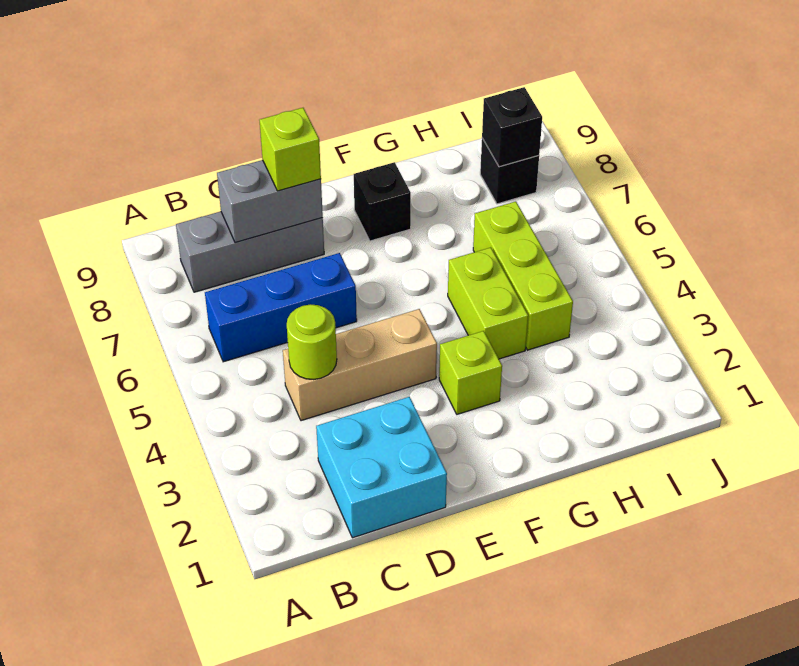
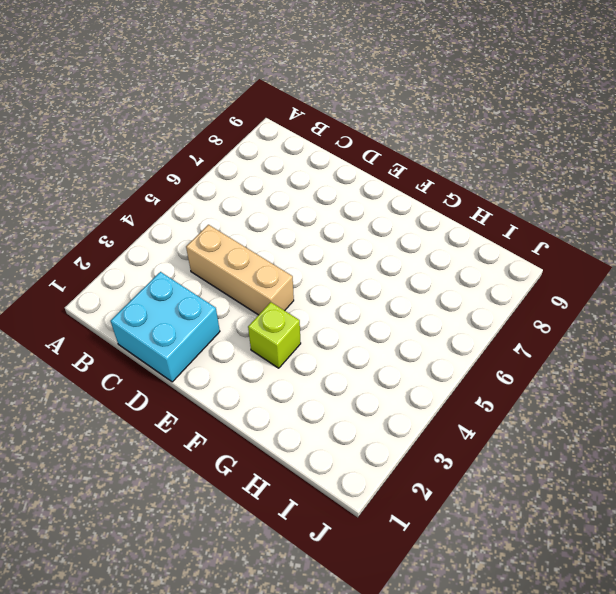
none -> blue 1x3 brick [205,253,357,362]
none -> grey 1x3 brick [176,212,324,292]
none -> black 1x1 brick [354,162,411,241]

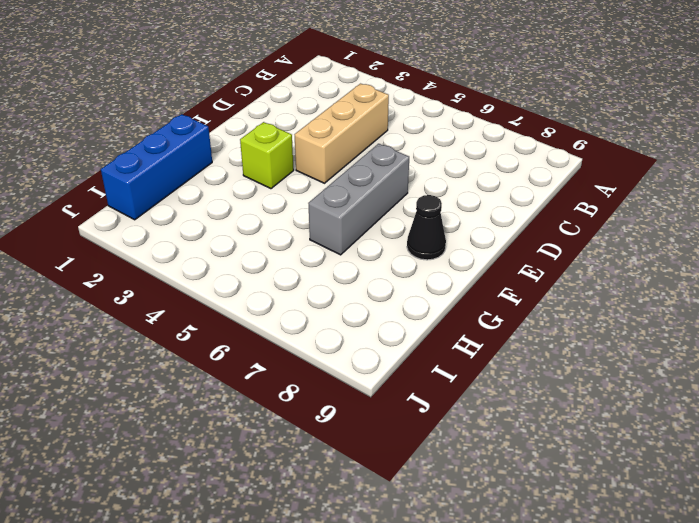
grey 1x3 brick [308,144,409,255] -> grey 1x3 brick moved to [176,212,324,292]
black 1x1 cone [407,195,446,260] -> black 1x1 brick [354,162,411,241]
blue 1x3 brick [101,114,212,220] -> blue 1x3 brick moved to [205,253,357,362]
none -> cyan 2x2 brick [316,397,447,538]
none -> lime 1x2 brick [448,247,528,359]
none -> lime 1x3 brick [473,202,573,350]

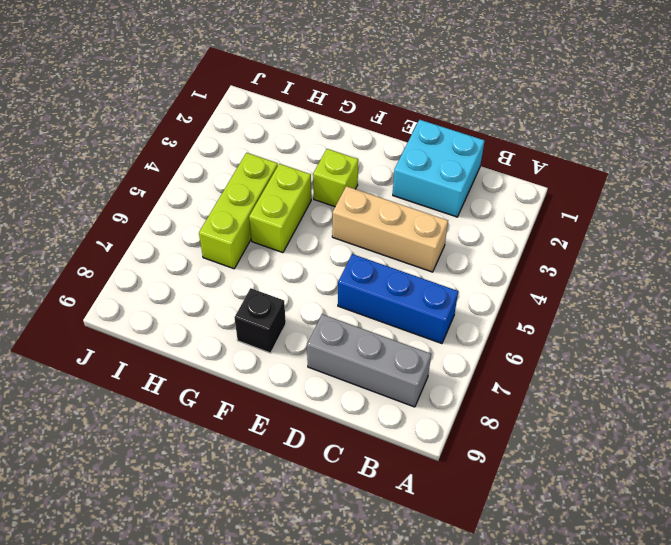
none -> black 1x1 brick [480,138,539,204]
none -> lime 1x1 round brick [287,305,337,380]
none -> grey 1x2 brick [217,160,323,243]

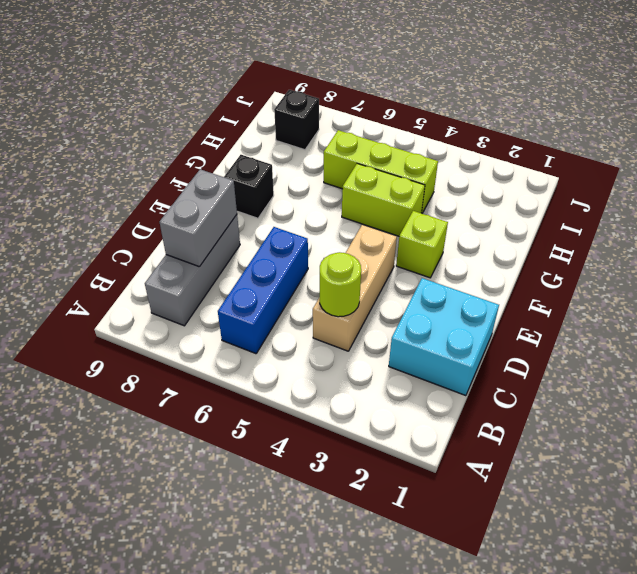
none -> black 1x1 brick [482,87,542,167]
none -> lime 1x1 brick [259,108,321,191]

